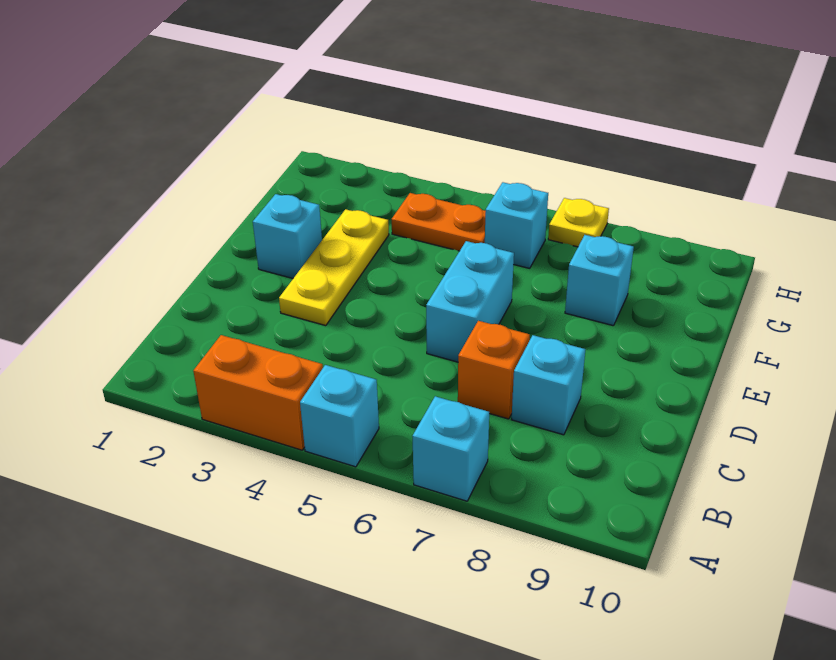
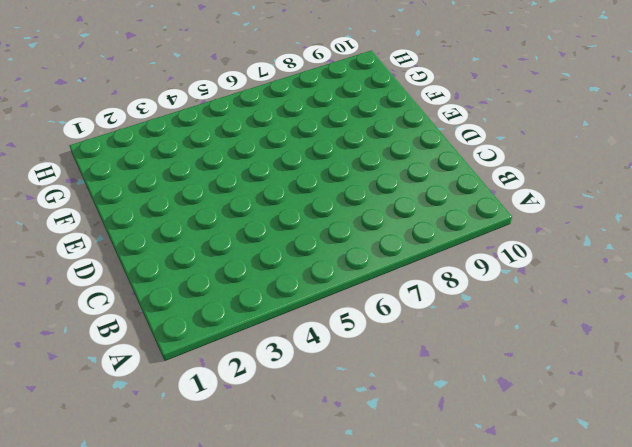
none -> orange 1x2 brick [193,335,323,450]
none -> cyan 1x1 brick [300,365,379,467]
none -> cyan 1x1 brick [412,396,489,501]

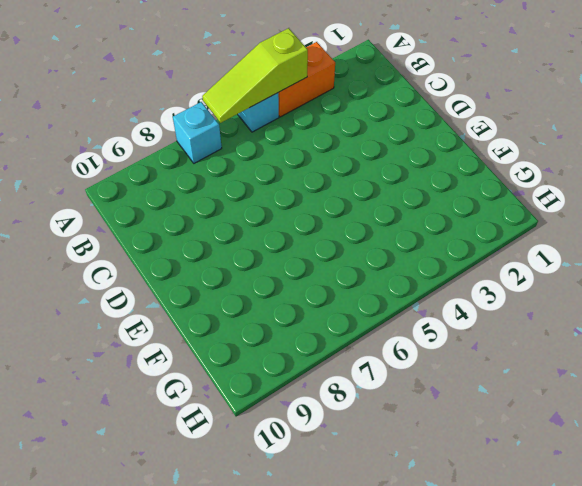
lime 1x3 slope [202,28,308,123] -> none
none -> orange 1x1 brick [458,321,530,419]
none -> cyan 1x1 brick [511,335,585,435]
none -> yellow 1x3 plate [279,209,389,326]

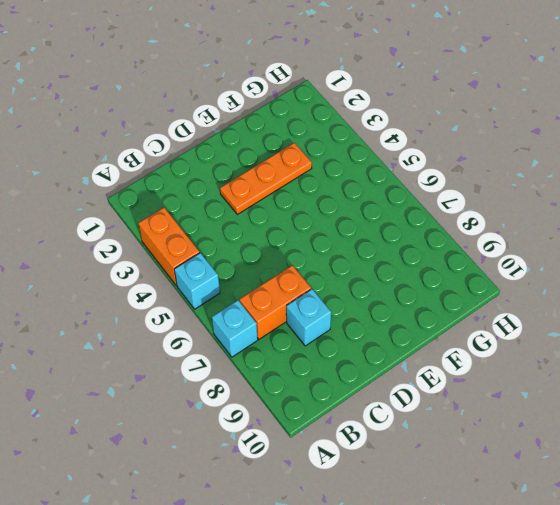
orange 1x2 brick [239,265,311,339] -> orange 1x1 brick [458,321,530,419]
orange 1x3 plate [220,143,312,214] -> yellow 1x3 plate [279,209,389,326]
none -> cyan 1x2 brick [426,241,514,362]
none -> cyan 1x1 brick [253,194,322,278]
none -> cyan 1x1 brick [565,235,634,326]

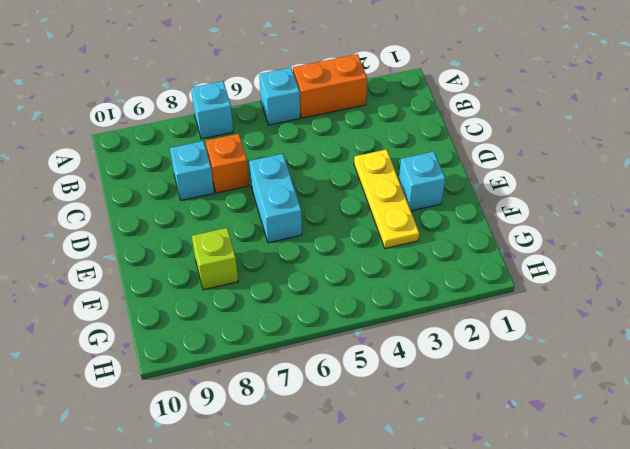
lime 1x1 brick [192,228,238,290] -> cyan 1x1 brick [565,235,634,326]
none -> orange 1x2 plate [391,193,486,251]
none -> cyan 1x1 brick [485,182,548,268]
none -> yellow 1x1 plate [548,198,609,247]

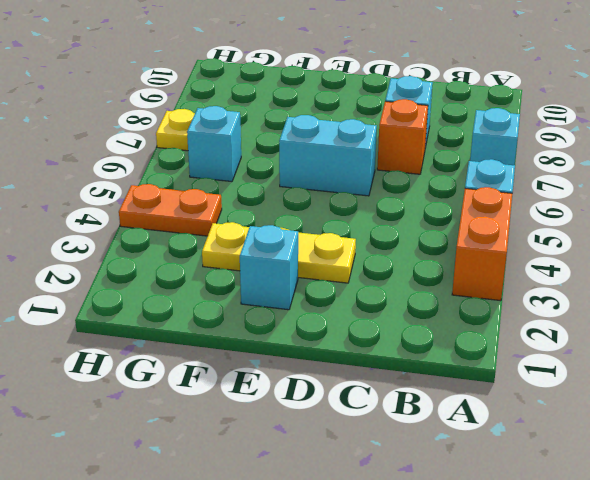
orange 1x2 plate [119,184,222,236] -> orange 1x2 plate turned to [391,193,486,251]
none -> cyan 1x1 brick [565,235,634,326]

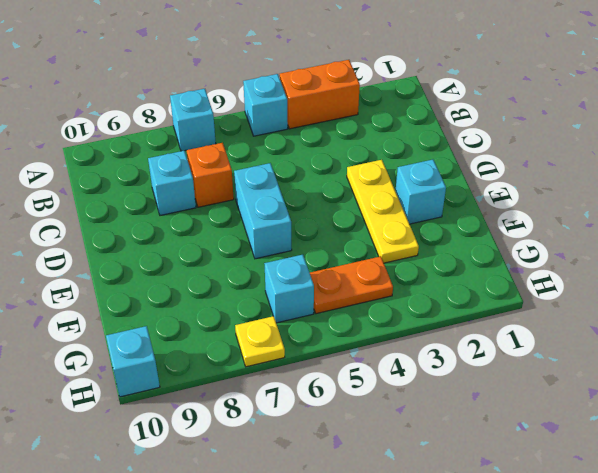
cyan 1x1 brick [106,326,160,397] -> cyan 1x1 brick moved to [565,235,634,326]

